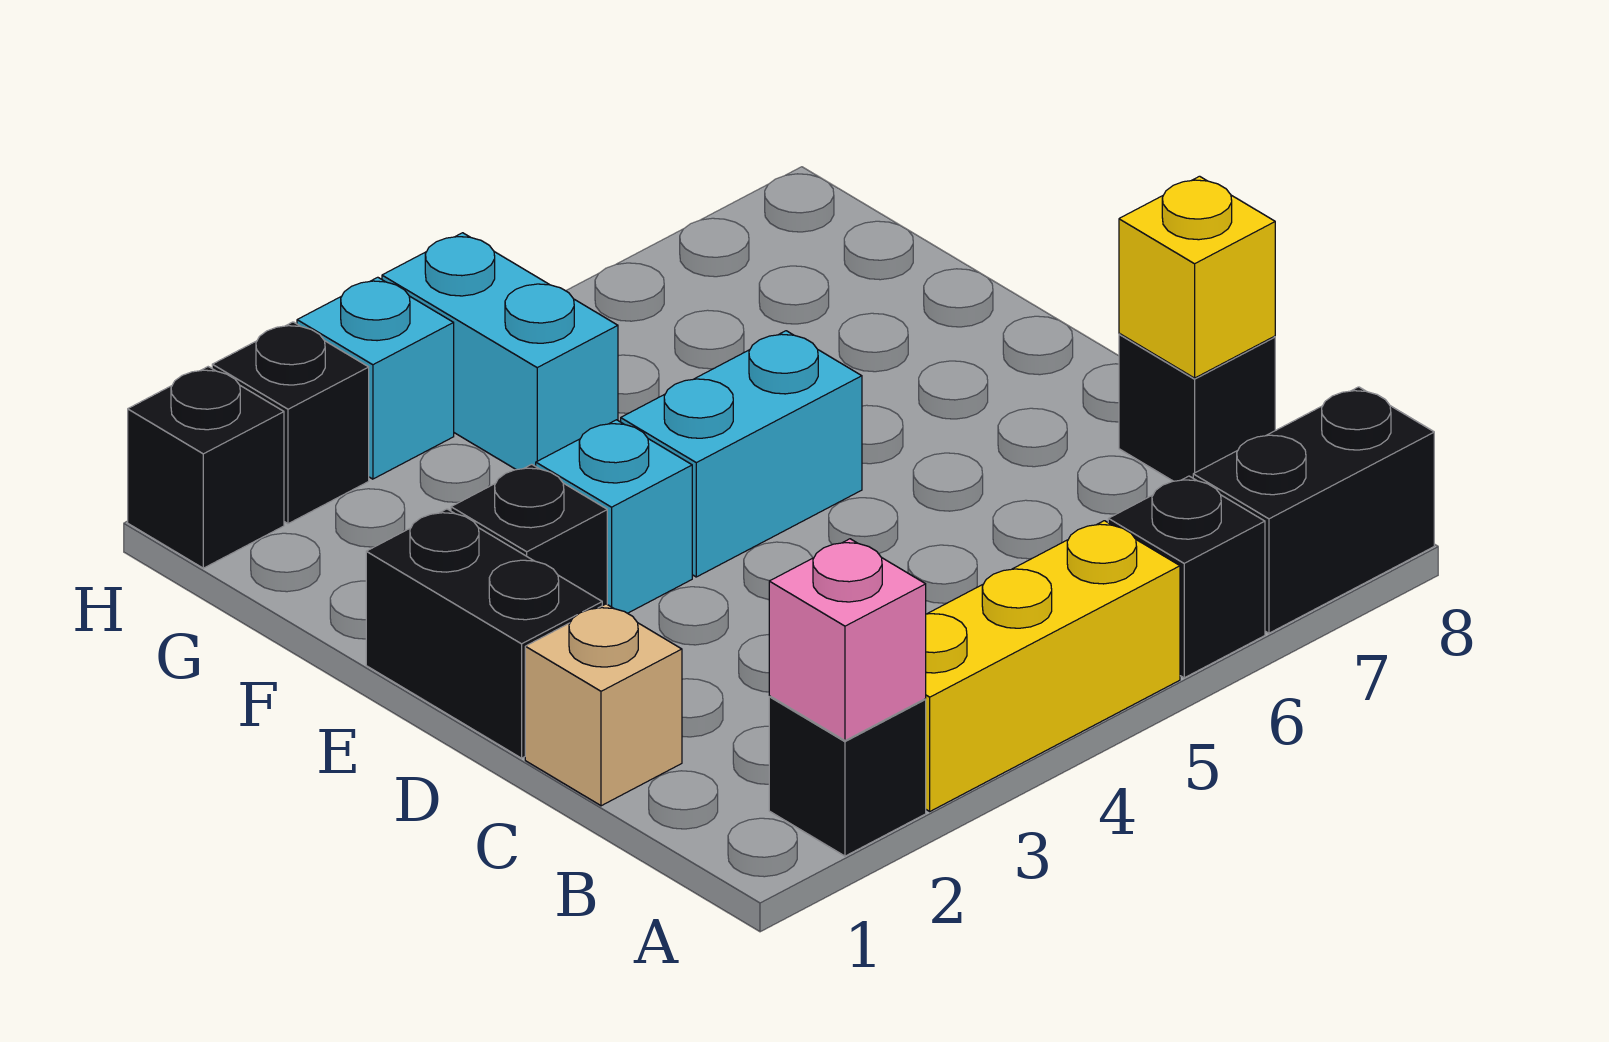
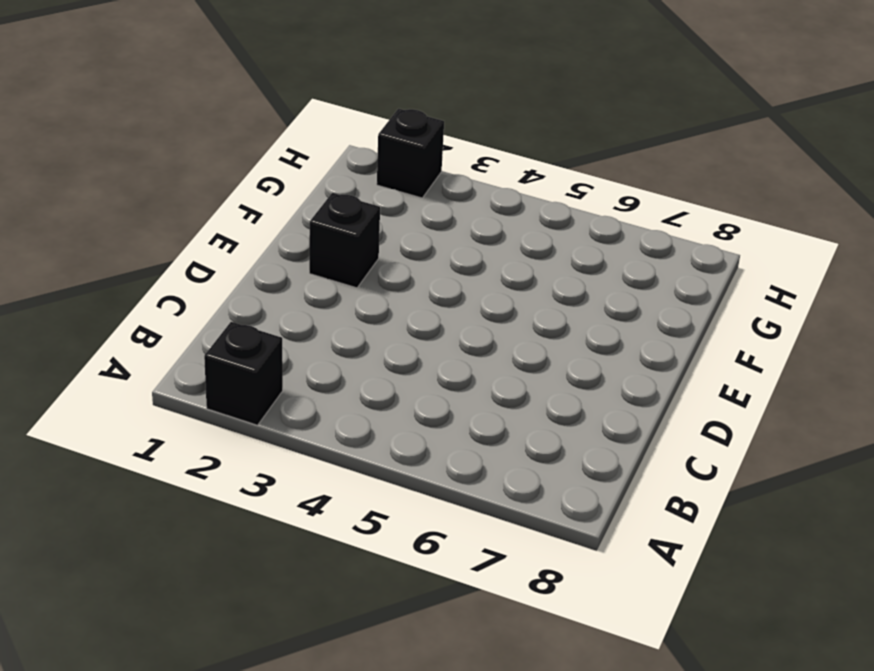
none -> yellow 1x3 brick [925,521,1180,811]
none -> black 1x1 brick [1108,476,1265,678]
none -> black 1x2 brick [1193,387,1434,633]

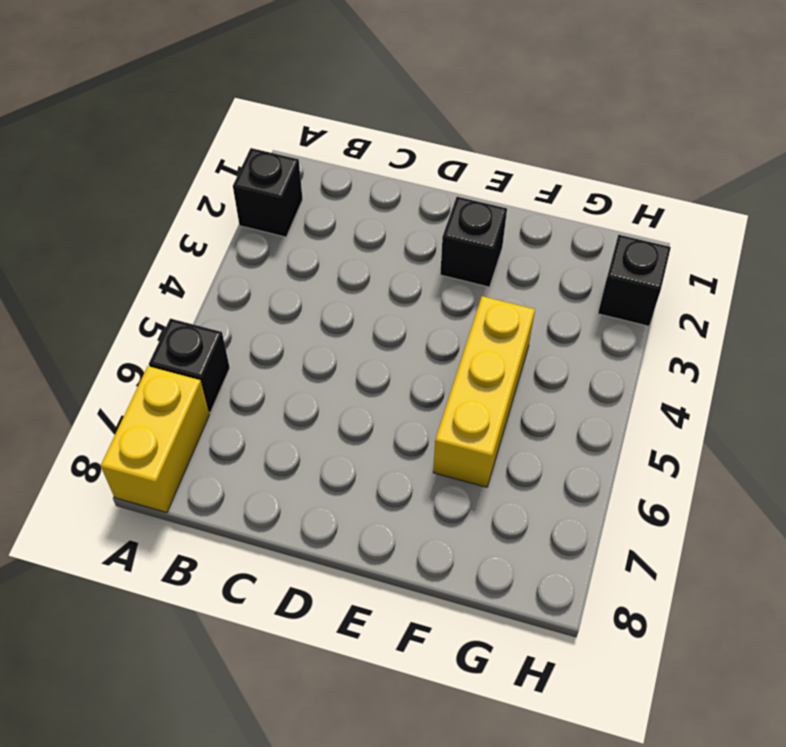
yellow 1x2 brick [101,366,209,513] -> black 1x2 brick [1193,387,1434,633]
yellow 1x3 brick [433,296,535,487] -> yellow 1x3 brick moved to [925,521,1180,811]
none -> tan 1x1 brick [525,604,682,806]
none -> black 1x1 brick [1119,334,1275,481]
none -> black 1x2 brick [366,509,602,758]

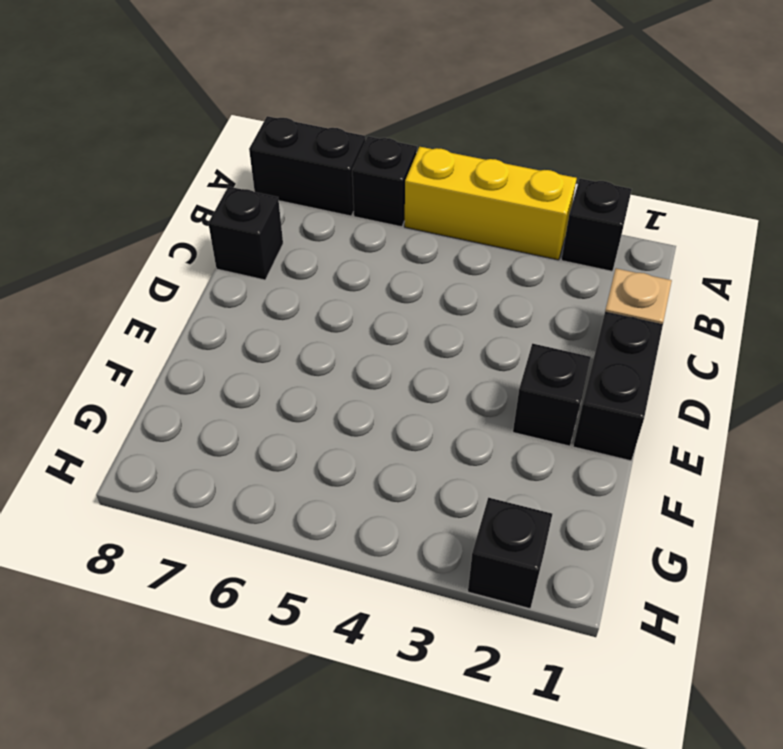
none -> cyan 1x1 brick [536,420,692,613]
none -> cyan 1x2 brick [621,331,862,577]
none -> cyan 1x2 brick [382,233,618,470]

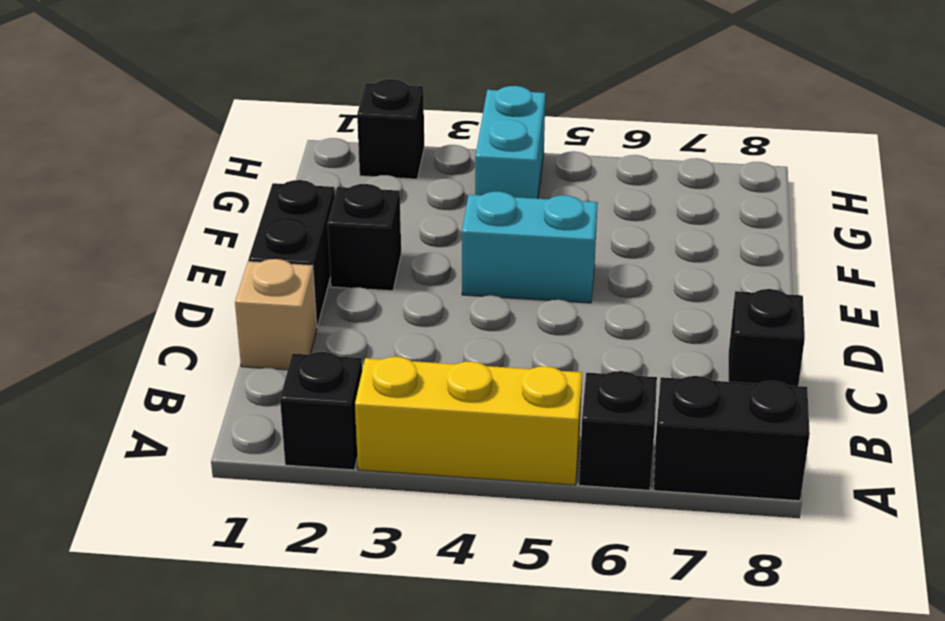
none -> cyan 1x1 brick [536,420,692,613]
none -> black 1x1 brick [128,367,284,568]
none -> cyan 1x1 brick [297,277,454,479]

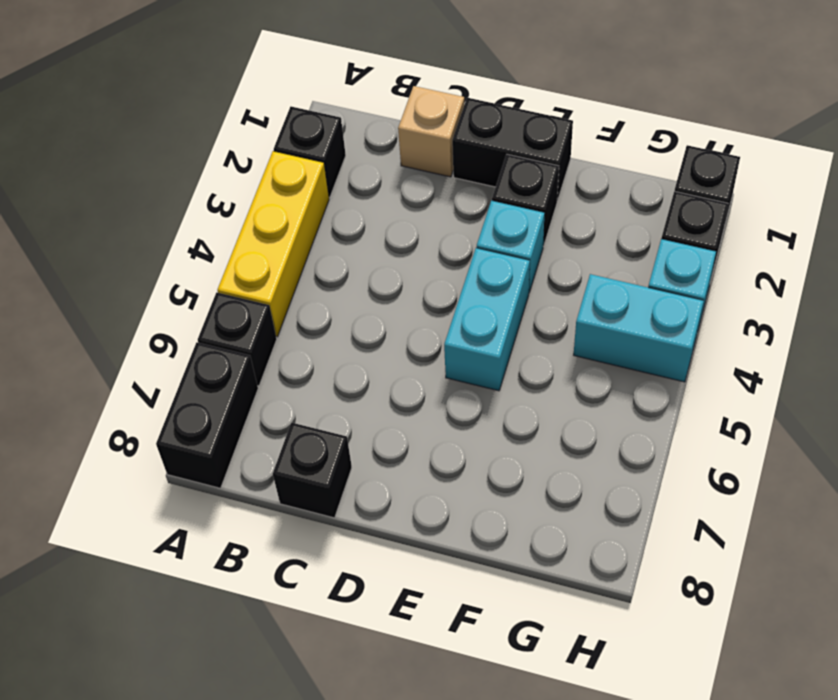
none -> pink 1x1 brick [769,539,926,741]
none -> yellow 1x1 brick [1119,176,1275,378]

